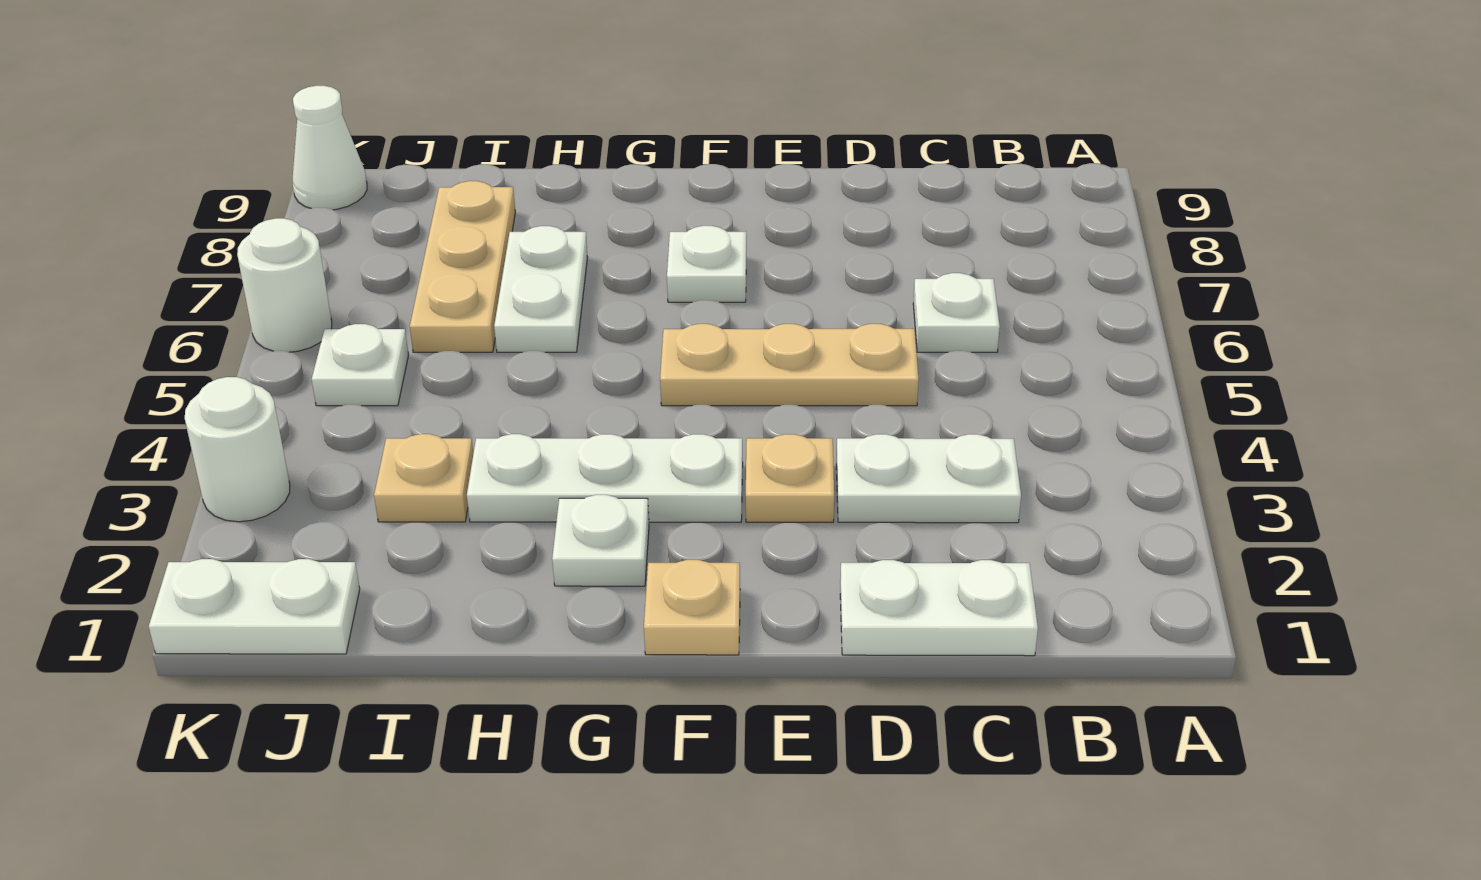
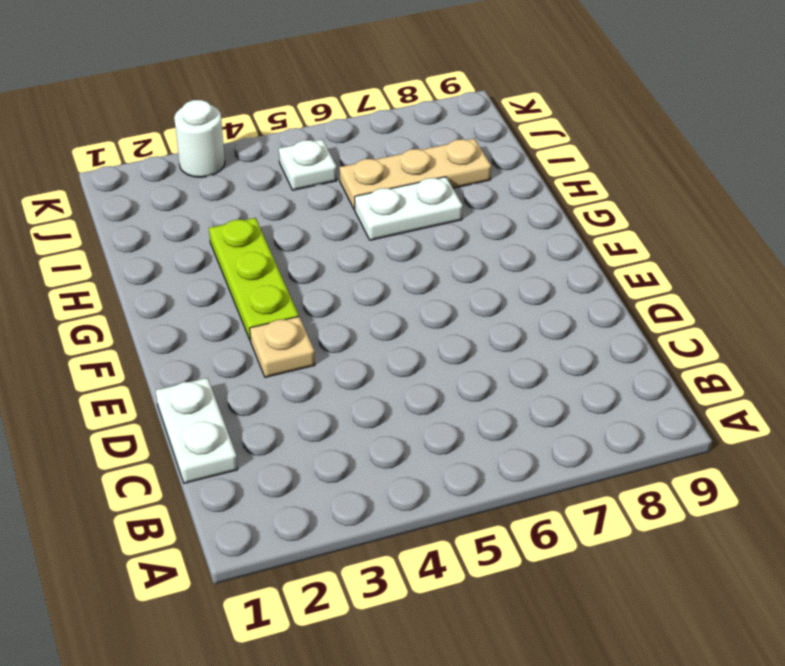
lime 1x3 plate [209,218,299,341] -> white 1x3 plate [467,434,743,522]
none -> white 1x2 plate [836,434,1021,523]
none -> white 1x1 plate [913,273,1000,352]
none -> tan 1x3 plate [660,324,919,406]

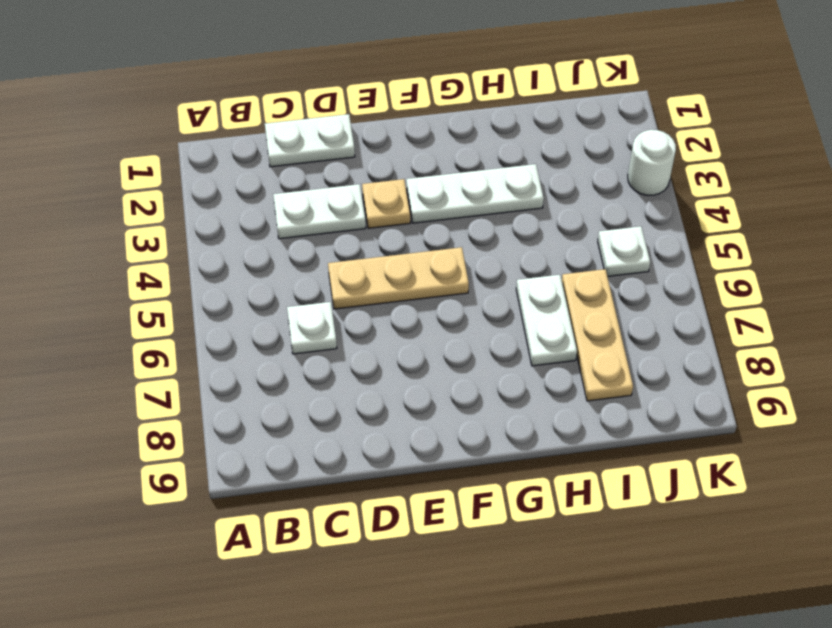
none -> tan 1x1 plate [644,560,740,655]
none -> white 1x1 plate [667,226,746,302]
none -> white 1x1 plate [552,495,649,586]

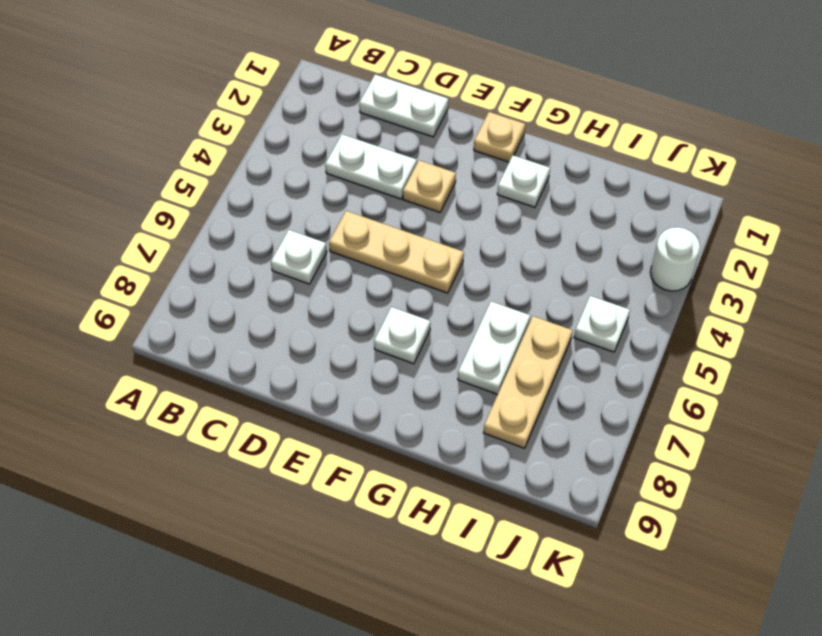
none -> white 1x3 plate [467,434,743,522]
none -> tan 1x1 plate [374,434,473,522]
none -> white 1x2 plate [149,559,360,654]

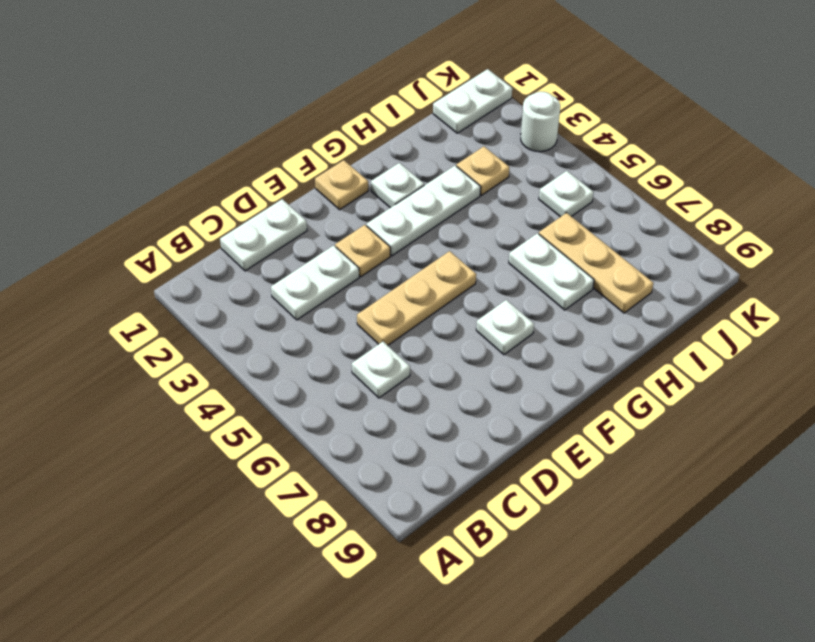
none -> white 1x1 round brick [237,218,332,352]
none -> white 1x1 cone [293,86,367,210]

